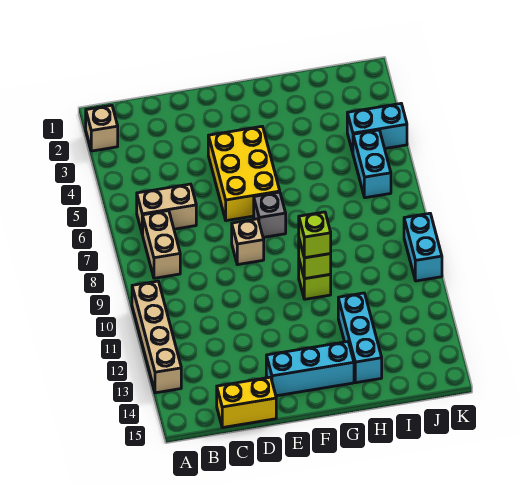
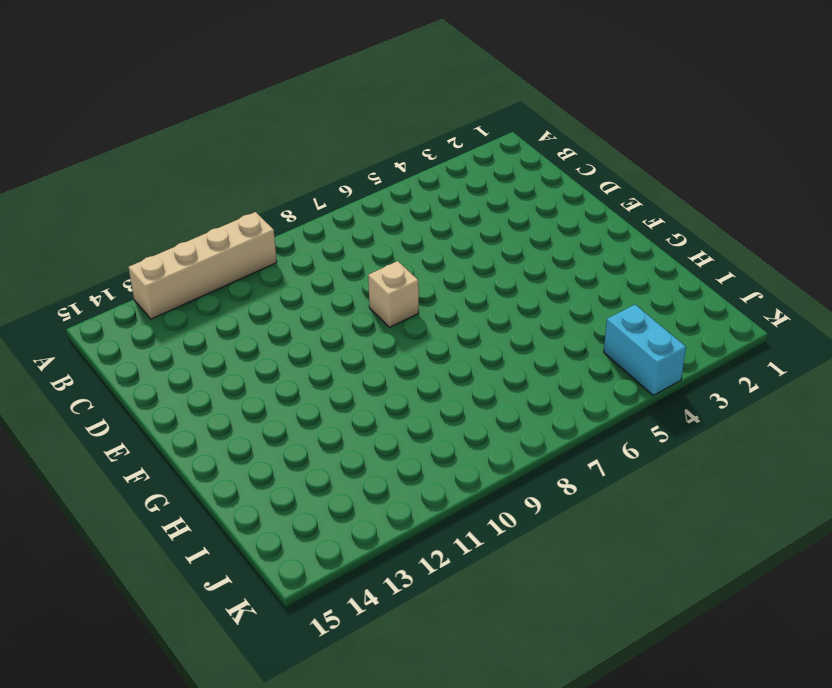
none -> tan 1x1 brick [86,105,118,151]
none -> tan 1x2 brick [137,184,196,234]
none -> tan 1x2 brick [143,211,180,278]

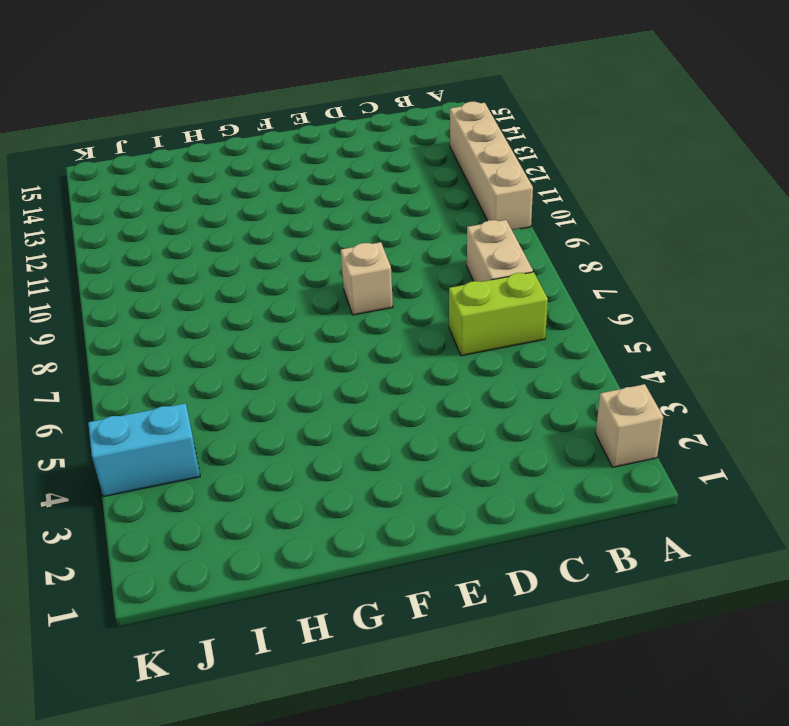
lime 1x2 brick [449,272,548,356] -> tan 1x2 brick [137,184,196,234]
none -> yellow 1x2 brick [217,377,276,428]
none -> yellow 2x3 brick [208,126,280,221]
none -> cyan 1x3 brick [266,342,354,396]

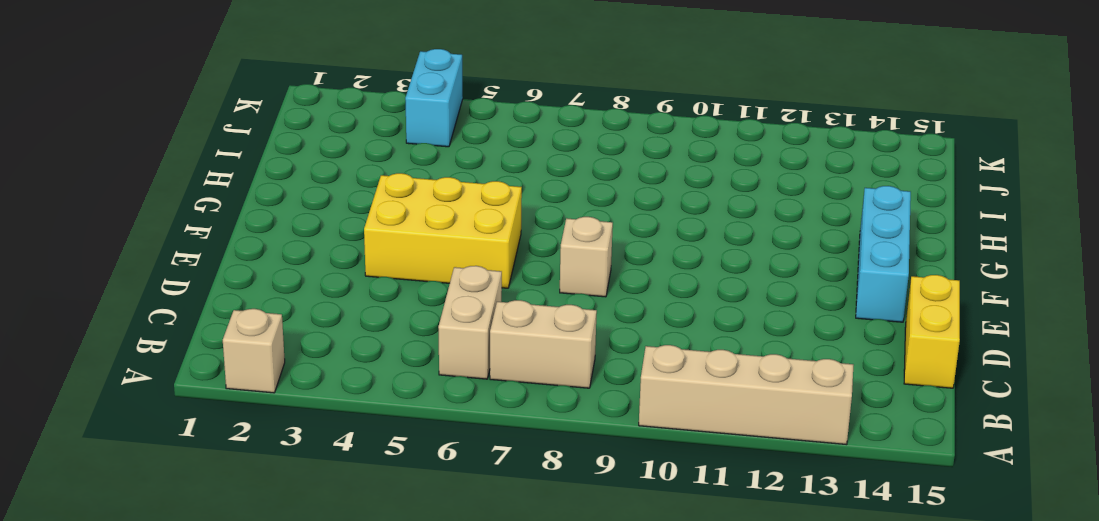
none -> grey 1x1 brick [254,192,286,237]
none -> lime 1x1 brick [299,261,331,299]
none -> cyan 1x3 brick [338,293,382,383]

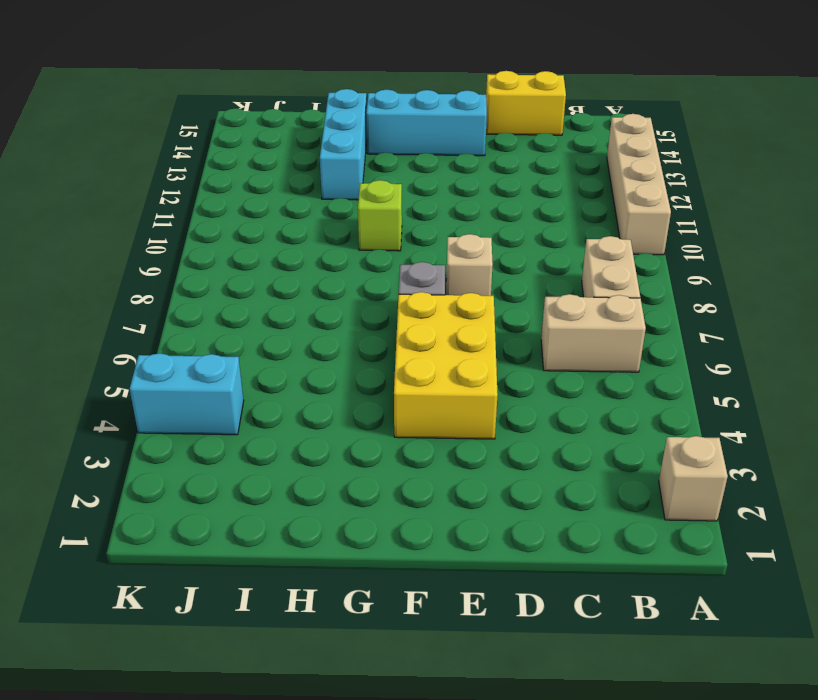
none -> cyan 1x2 brick [353,130,391,198]
none -> cyan 1x2 brick [404,213,442,281]
none -> lime 1x1 brick [299,240,331,279]

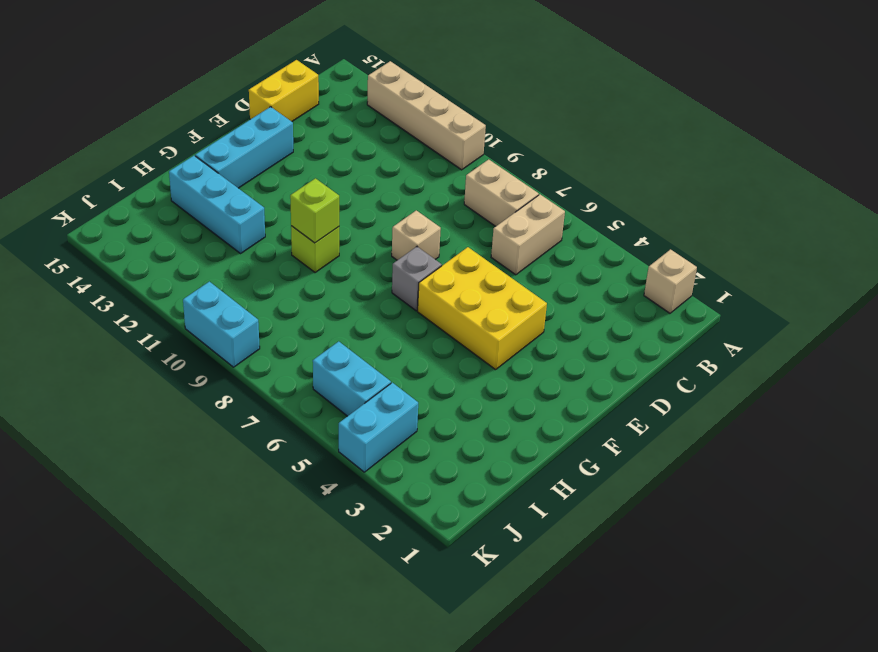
none -> lime 1x1 brick [299,212,331,258]

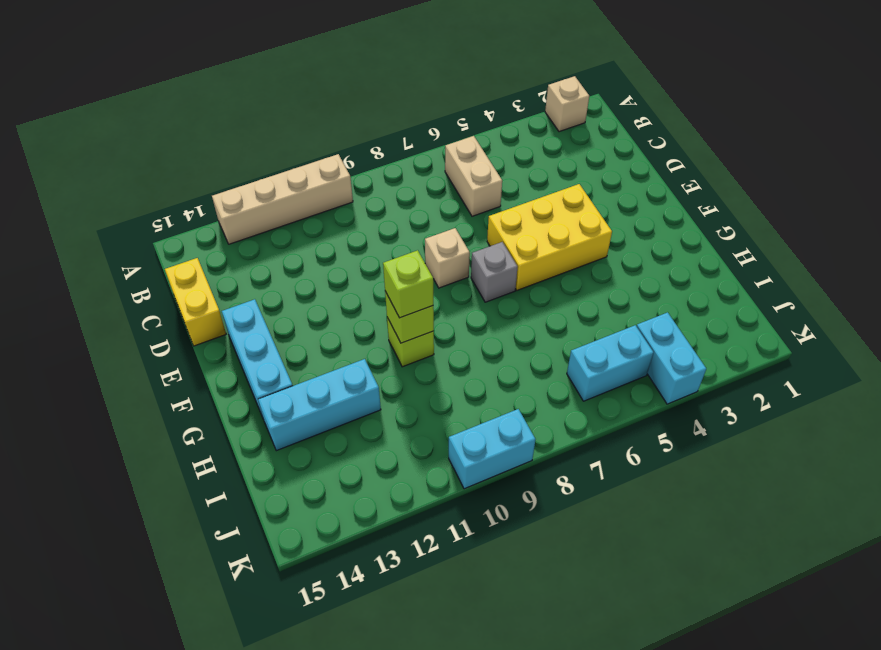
none -> tan 1x2 brick [143,211,180,278]

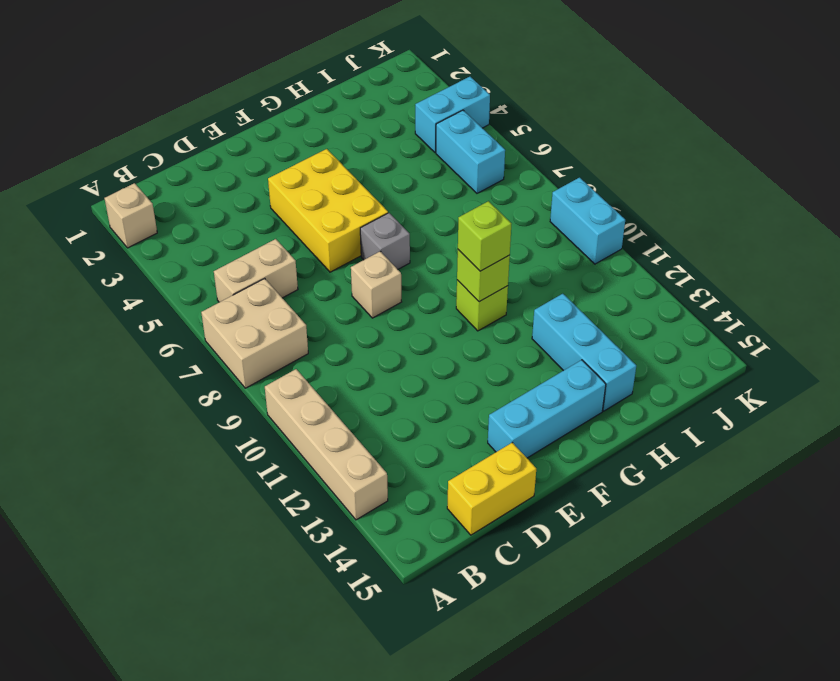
tan 2x2 brick [201,278,308,388] -> tan 1x2 brick [143,211,180,278]

